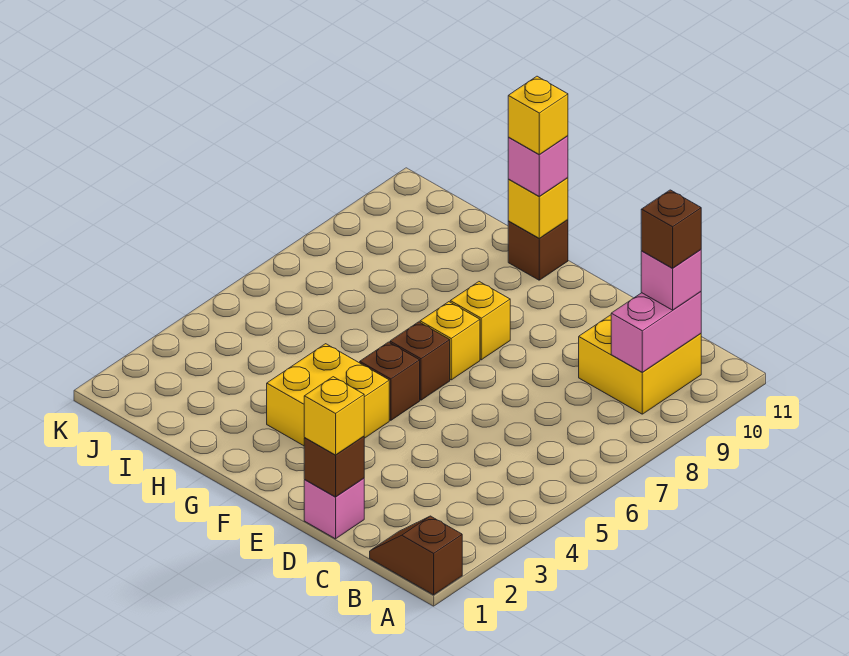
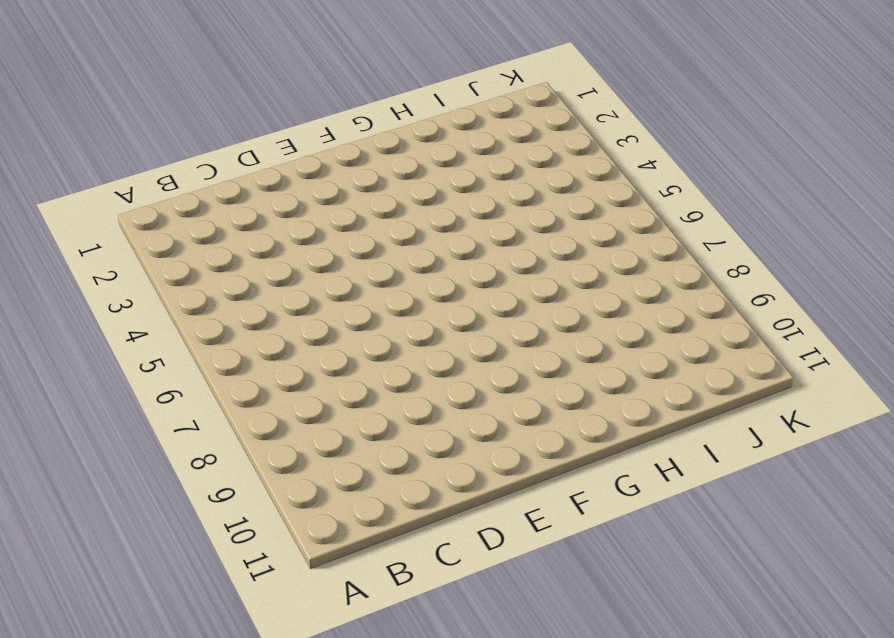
none -> brown 1x2 slope [370,516,462,595]
none -> yellow 2x2 brick [579,315,701,414]
none -> pink 1x1 brick [304,478,364,539]

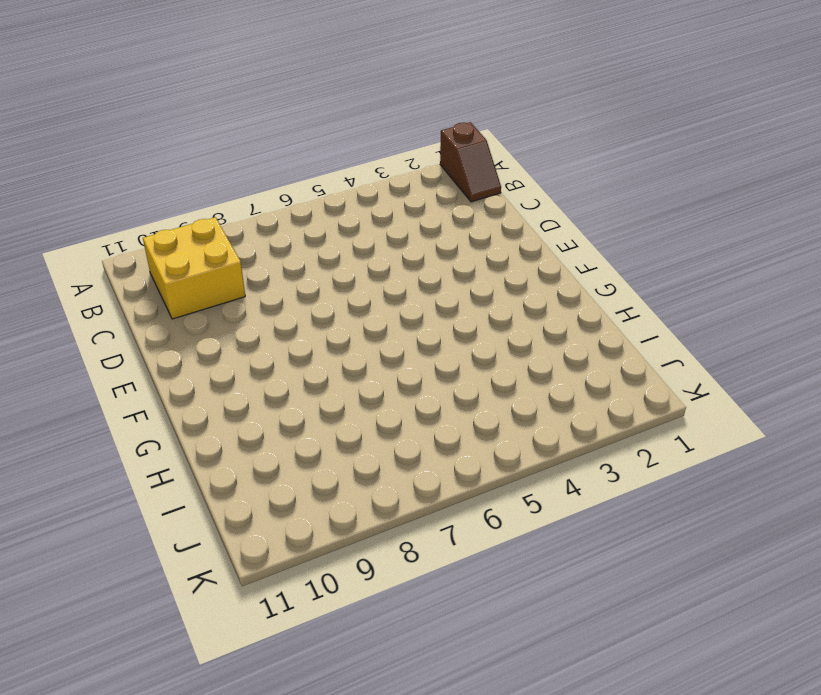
none -> pink 1x1 brick [304,478,364,539]
none -> yellow 2x2 brick [267,344,389,446]
none -> brown 1x1 brick [360,342,420,420]

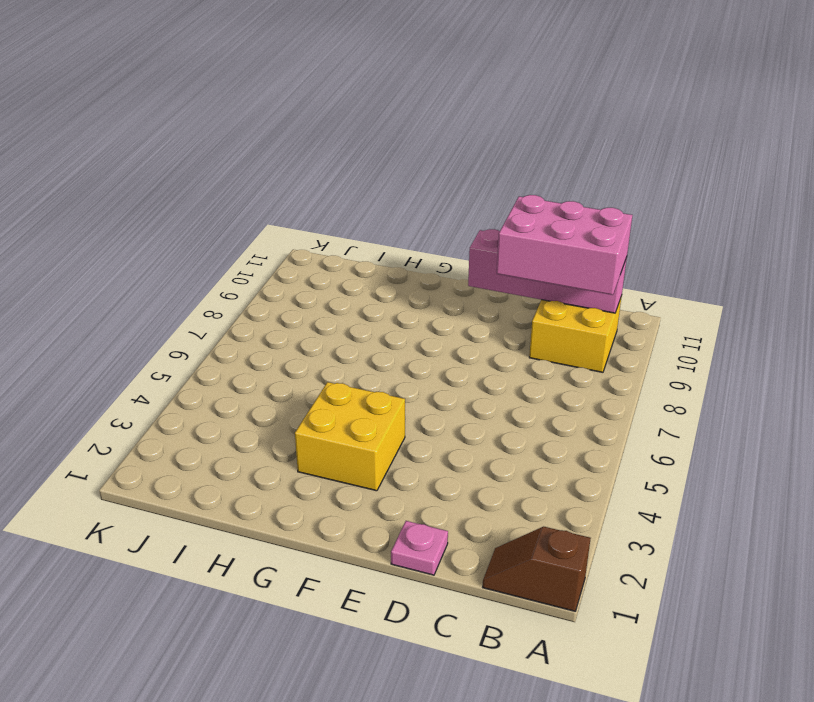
pink 2x3 brick [497,195,632,295] -> pink 1x1 brick [641,250,701,310]
pink 1x4 brick [468,229,627,313] -> pink 1x2 brick [611,292,701,372]
pink 1x1 plate [391,521,448,575] -> pink 1x1 brick [304,478,364,539]
none -> brown 1x1 brick [360,342,420,420]
none -> brown 1x1 brick [390,322,450,400]
none -> yellow 1x1 brick [420,302,480,380]

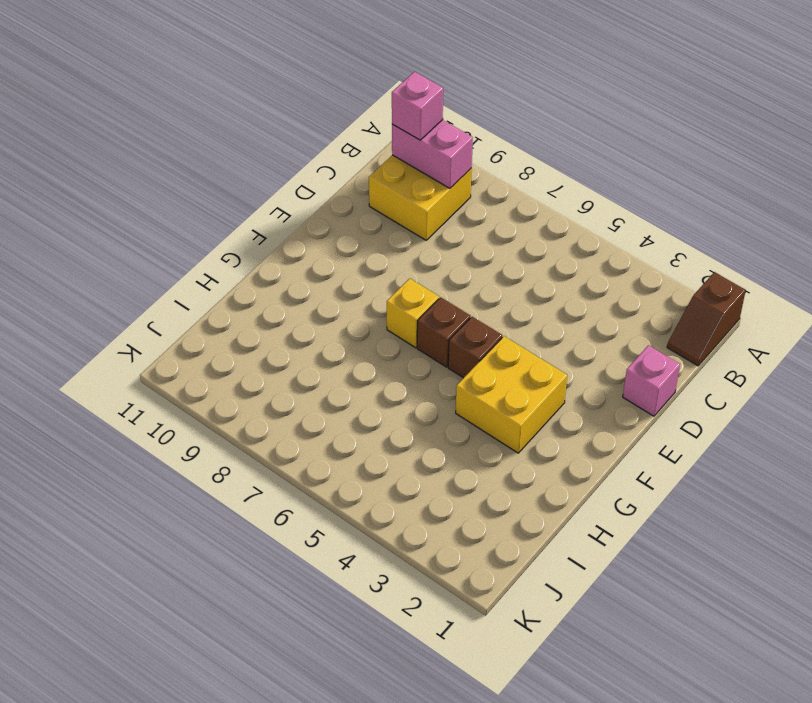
none -> yellow 1x1 brick [450,282,510,360]
none -> brown 1x1 brick [508,220,568,280]
none -> brown 1x1 brick [304,436,364,497]

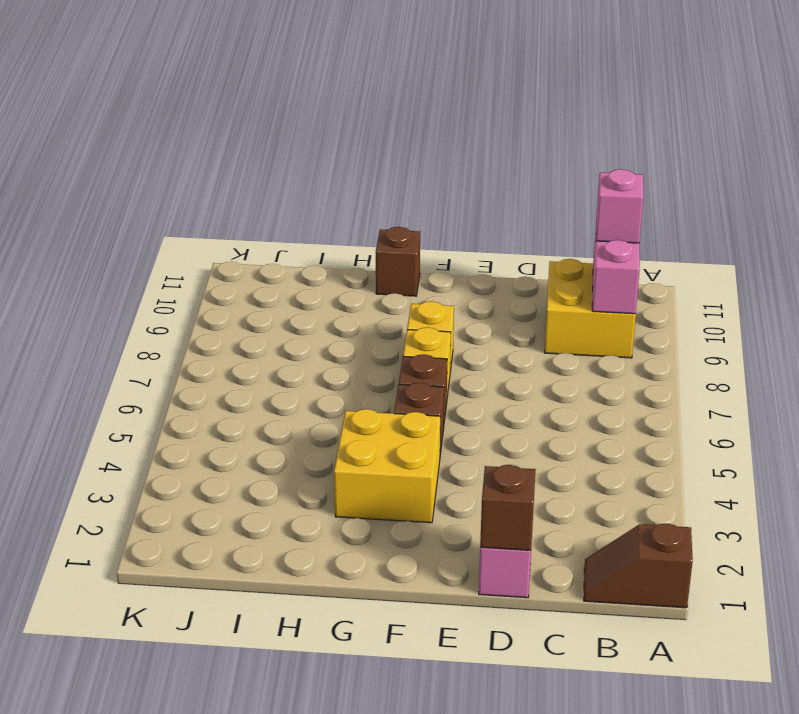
none -> yellow 1x1 brick [508,178,568,238]
none -> yellow 1x1 brick [304,377,364,455]
none -> pink 1x1 brick [508,136,568,196]

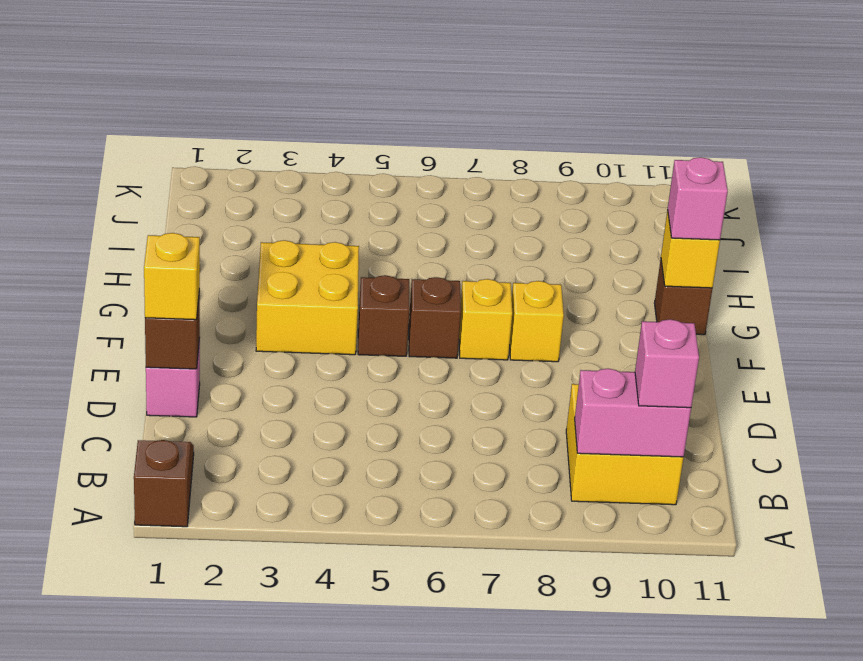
none -> brown 1x1 brick [641,190,701,268]
none -> yellow 1x1 brick [508,76,568,155]

